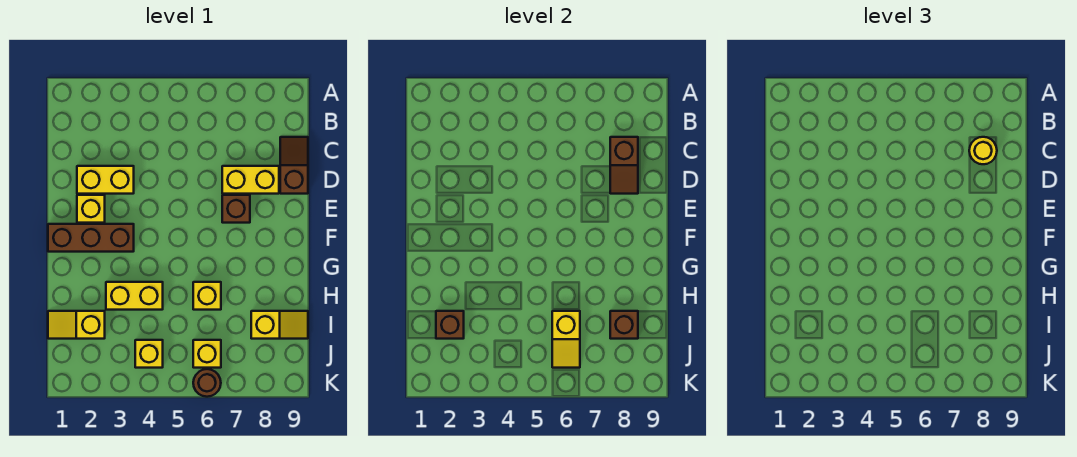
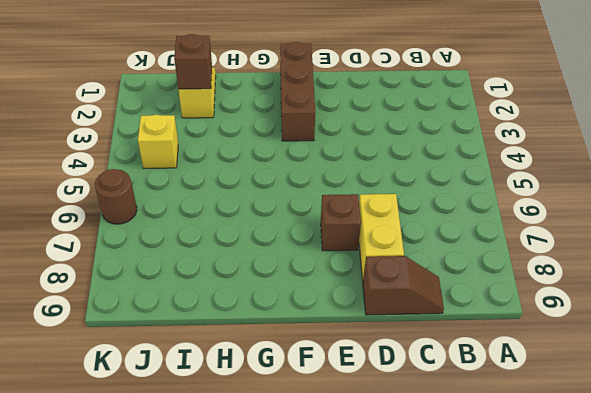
none -> yellow 1x2 brick [77,166,134,194]
none -> yellow 1x1 brick [77,195,105,223]
none -> yellow 1x2 brick [106,282,163,310]

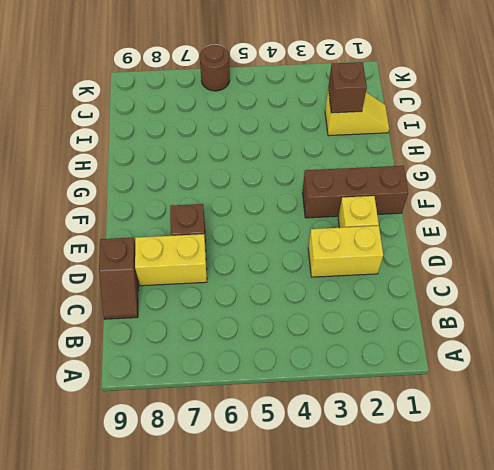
none -> yellow 1x2 brick [106,282,163,310]
none -> yellow 1x1 brick [193,282,221,310]
none -> yellow 1x2 slope [251,311,308,339]

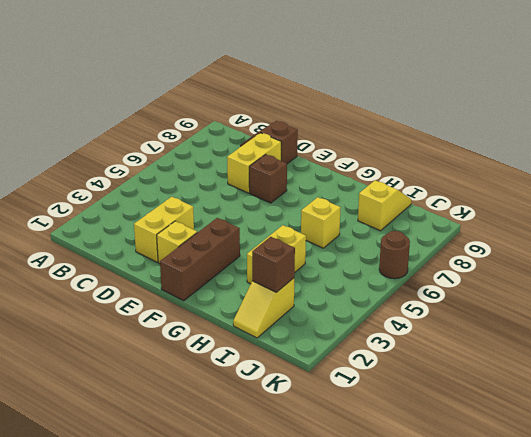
none -> yellow 1x1 brick [135,340,163,368]
none -> yellow 1x1 brick [193,340,221,368]
none -> brown 1x2 slope [610,137,638,194]

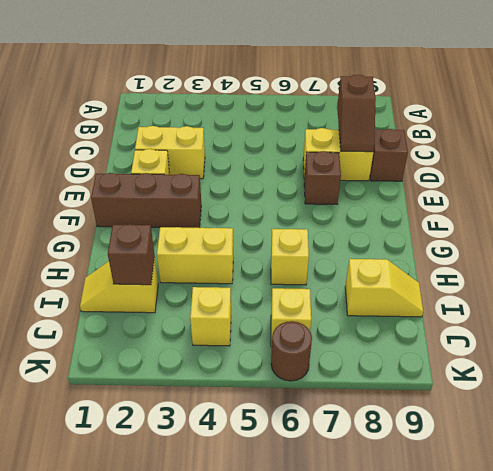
none -> yellow 1x2 slope [552,311,580,368]
none -> brown 1x1 brick [610,311,638,339]
none -> yellow 1x1 round brick [969,137,997,164]

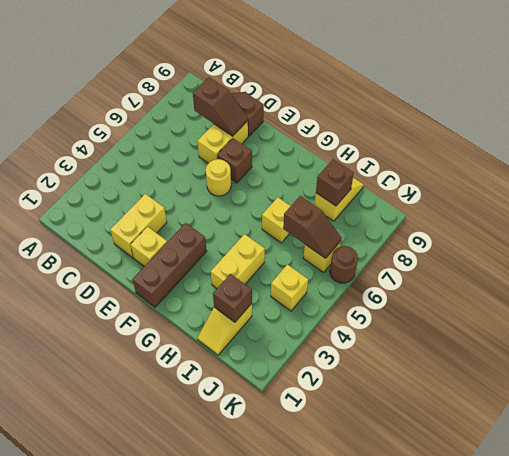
yellow 1x1 round brick [206,159,231,196] -> yellow 1x1 round brick moved to [969,137,997,164]
brown 1x2 slope [283,196,342,258] -> yellow 1x2 slope [552,311,580,368]

